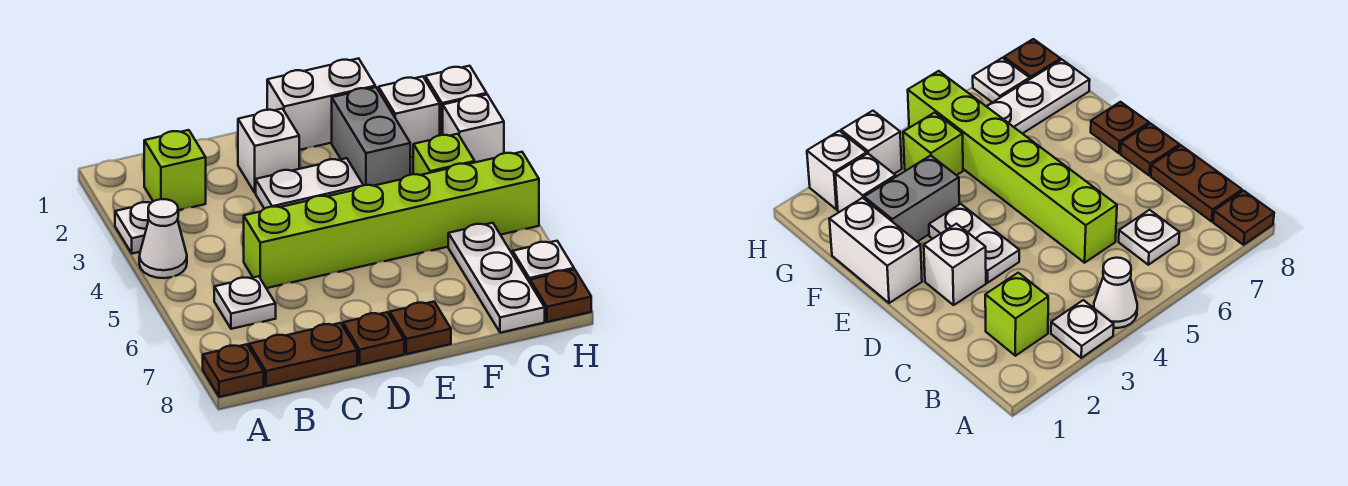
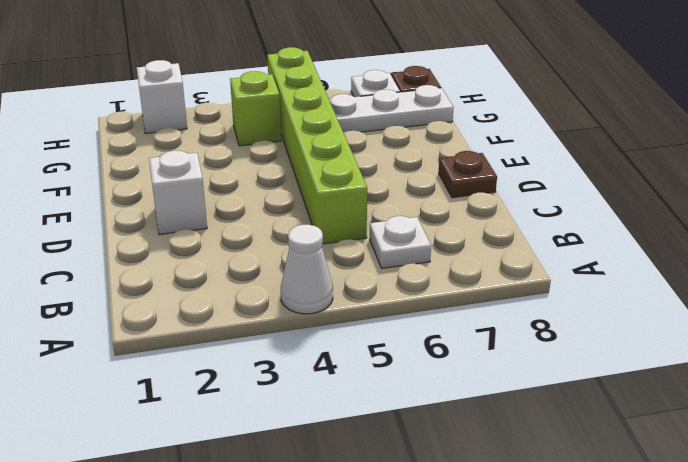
none -> white 1x1 plate [115,202,151,254]
none -> brown 1x1 plate [203,344,264,397]
none -> lime 1x1 brick [144,130,206,210]

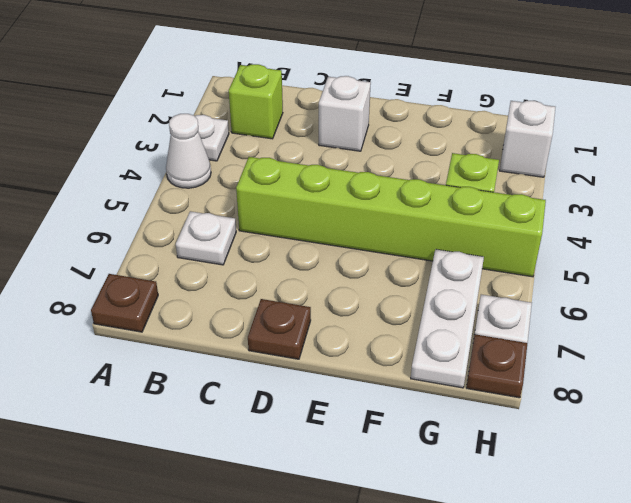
none -> brown 1x2 plate [249,323,357,386]
none -> white 1x2 plate [256,158,363,209]
none -> white 1x2 brick [267,58,375,150]

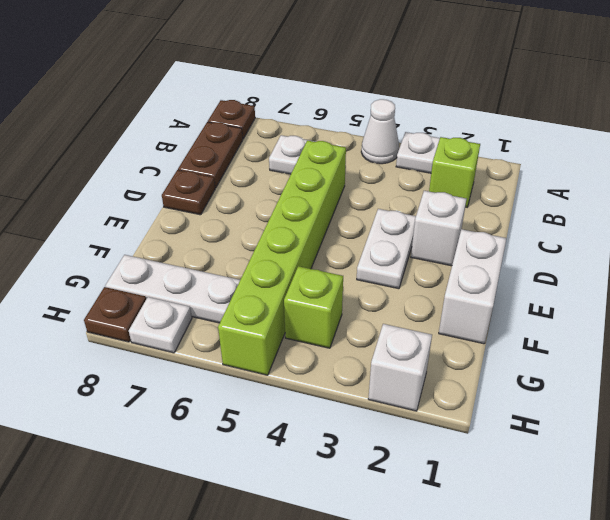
none -> brown 1x1 plate [390,302,451,354]
none -> grey 1x2 brick [332,87,410,186]
none -> white 1x1 brick [379,77,440,157]

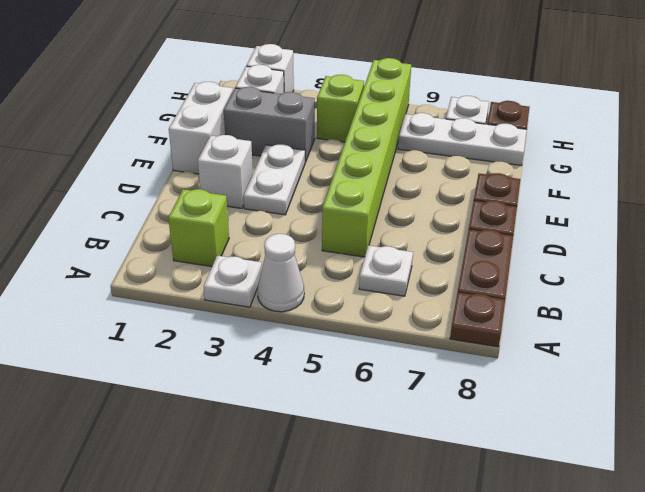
none -> white 1x1 brick [443,95,504,162]

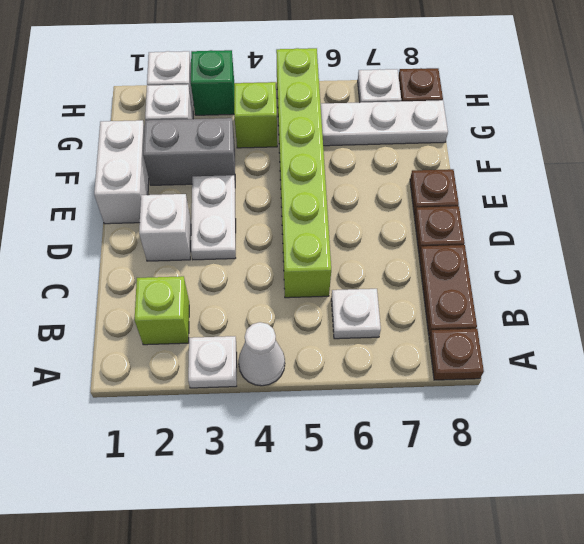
green 1x1 brick [191,50,234,115] -> white 1x1 brick [443,95,504,162]

